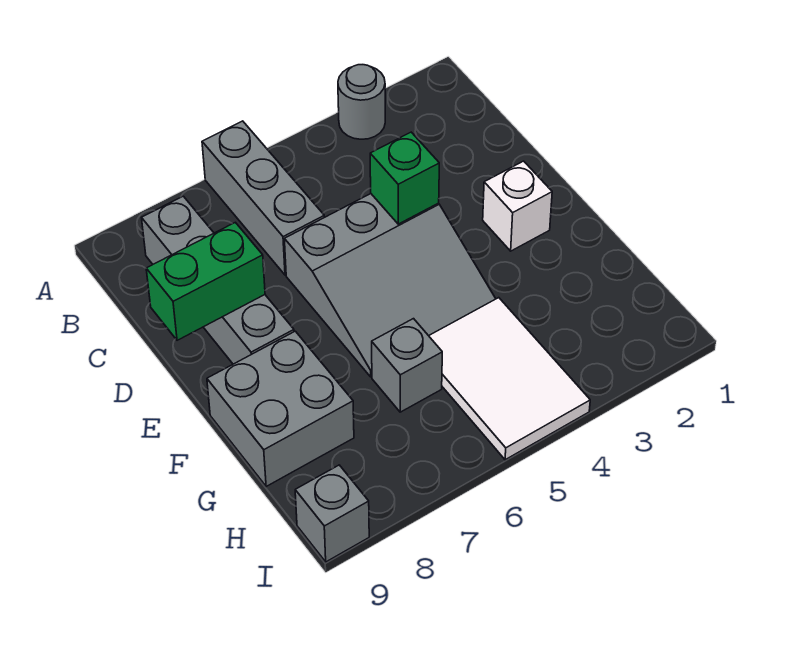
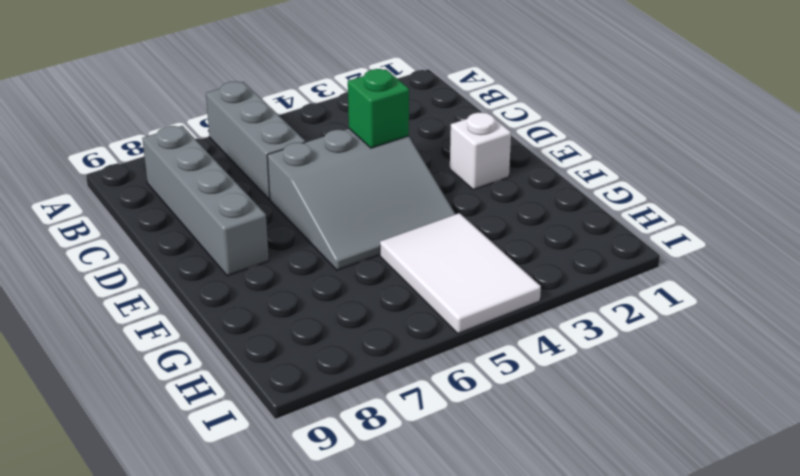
none -> grey 1x1 round brick [338,65,385,139]
none -> grey 2x2 brick [207,331,354,486]

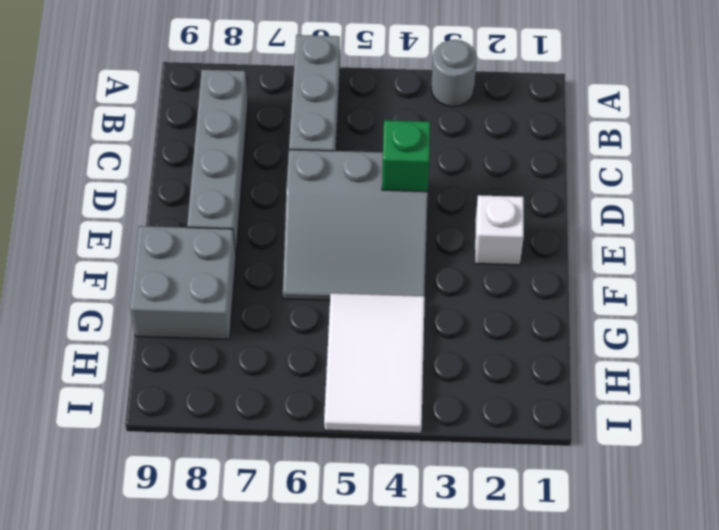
none -> grey 1x1 brick [372,319,442,412]
none -> grey 1x1 brick [295,465,369,562]

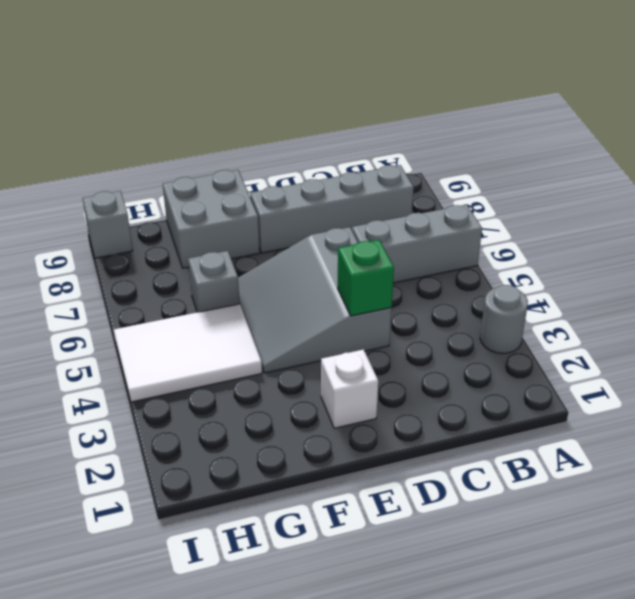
none -> green 1x2 brick [146,222,265,340]

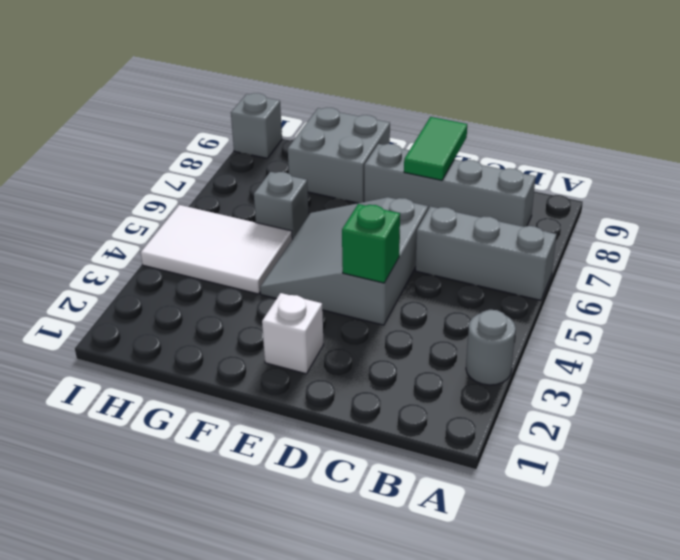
green 1x2 tile [404,117,467,180] -> green 1x2 brick [146,222,265,340]

